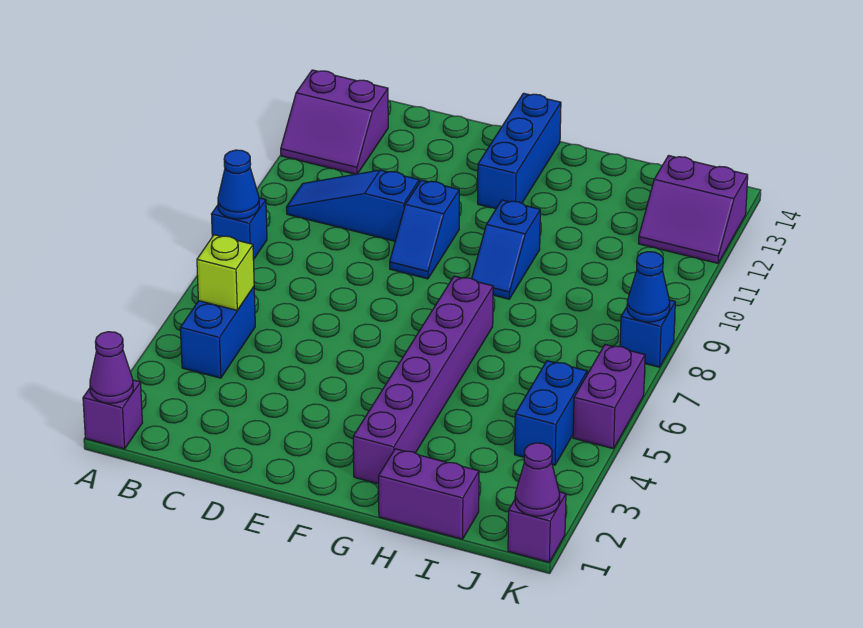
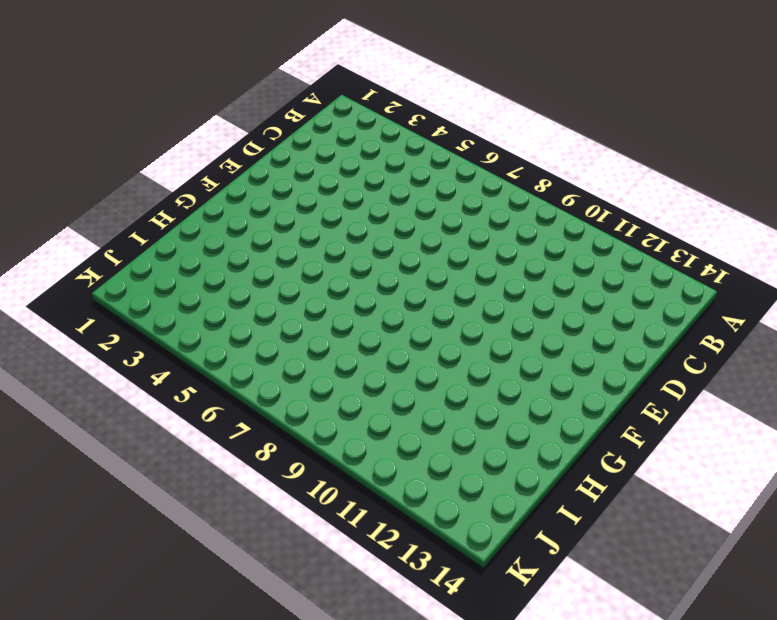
none -> purple 1x1 brick [83,380,143,449]
none -> blue 1x1 brick [211,198,267,260]
none -> purple 2x2 slope [281,70,388,174]

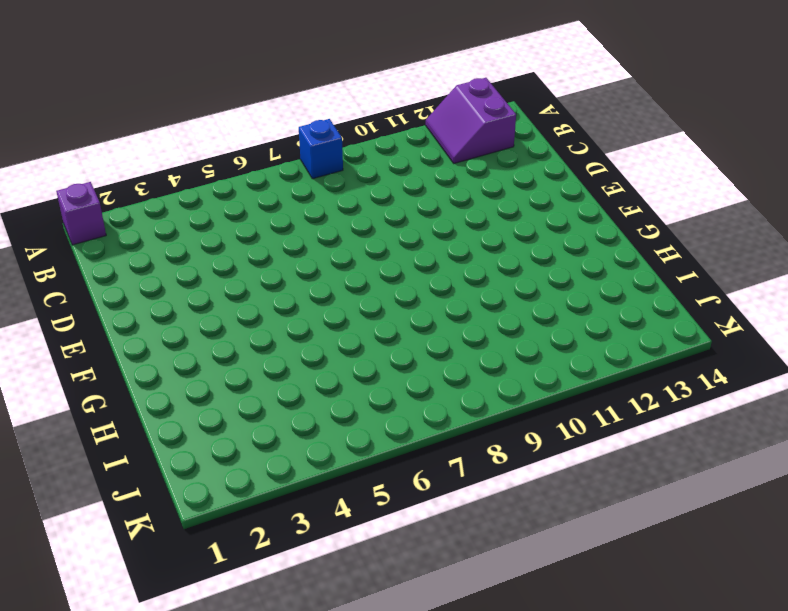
none -> blue 1x2 brick [180,287,255,378]
none -> blue 1x3 slope [287,170,419,241]
none -> blue 1x2 slope [390,180,459,279]

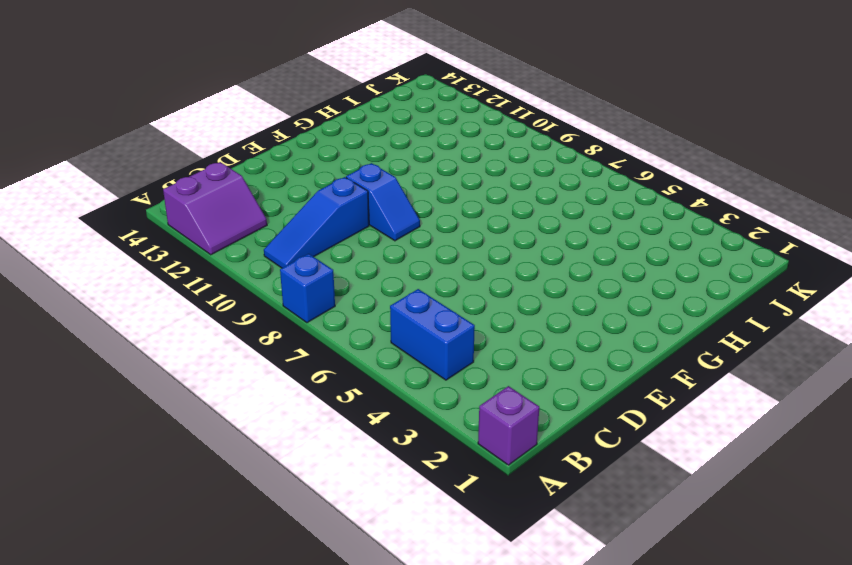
none -> blue 1x3 brick [478,93,561,209]
none -> purple 1x6 brick [353,276,493,484]
none -> blue 1x2 slope [472,200,540,299]

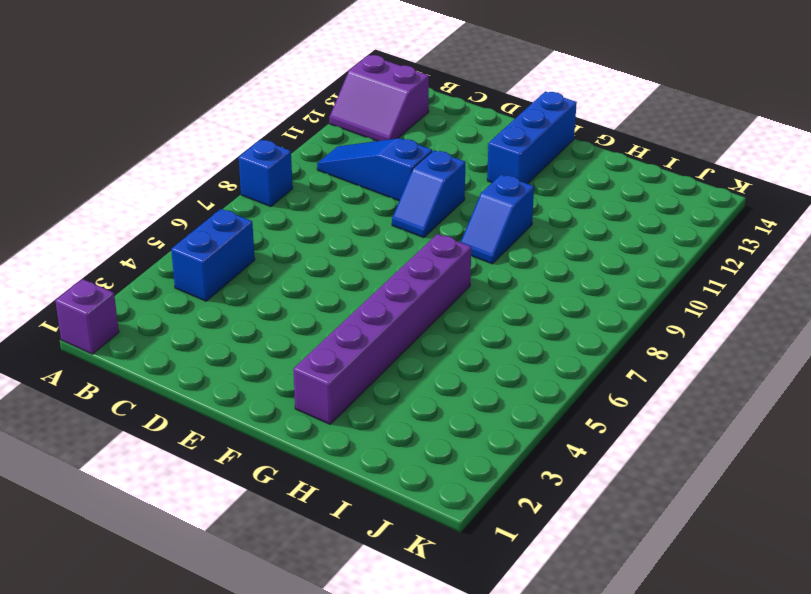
none -> purple 1x2 brick [379,449,479,539]
none -> blue 1x2 brick [515,361,587,465]
none -> purple 2x2 slope [638,156,748,263]

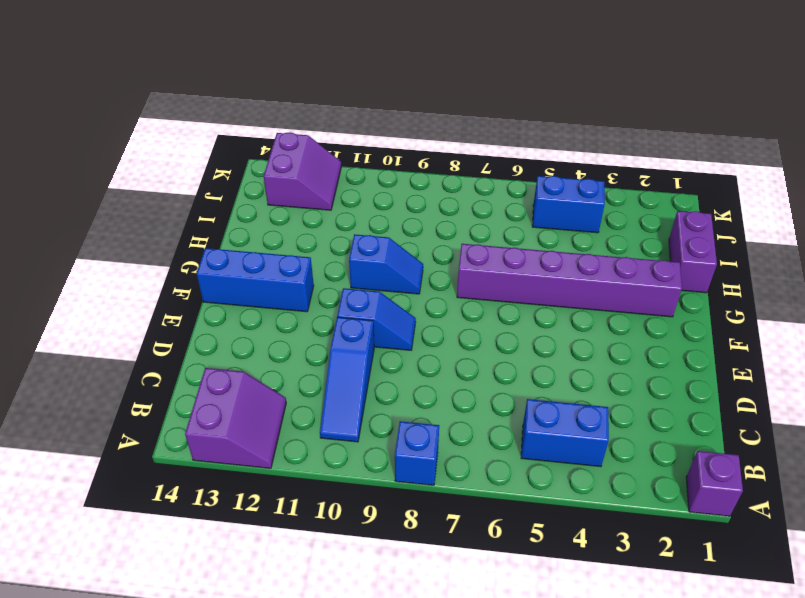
none -> purple 1x1 brick [508,492,566,562]
none -> purple 1x2 brick [573,345,645,449]
none -> blue 1x1 brick [620,300,675,367]

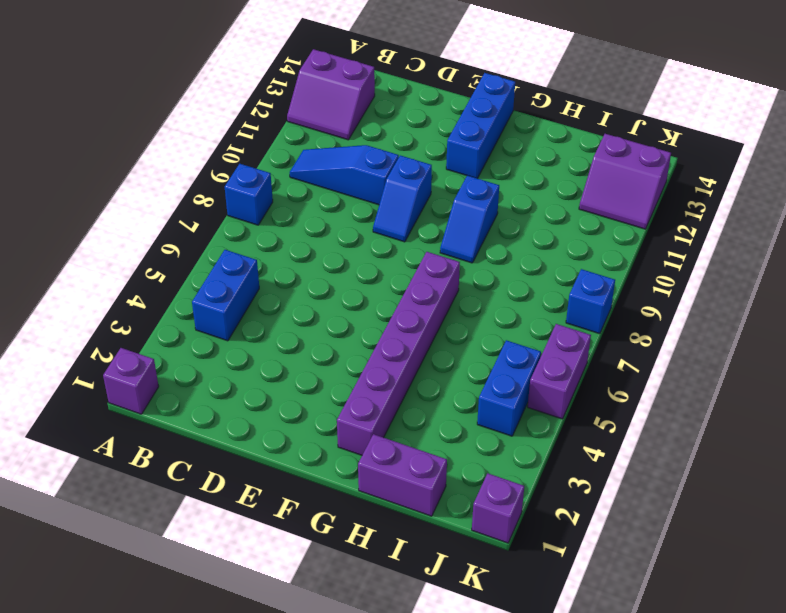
none -> purple 1x1 cone [90,332,133,403]
none -> blue 1x1 cone [218,150,259,219]
none -> lime 1x1 brick [197,235,254,310]

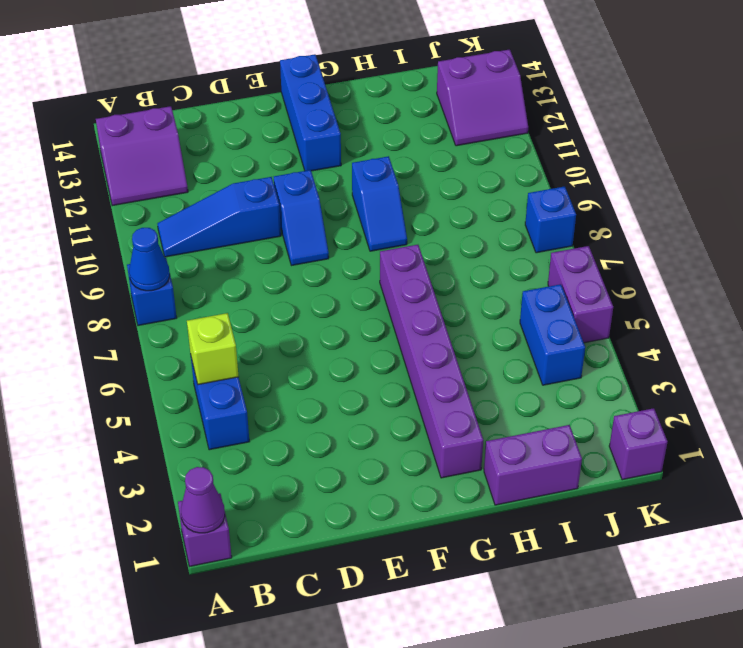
none -> purple 1x1 cone [515,443,560,516]
none -> blue 1x1 cone [627,252,670,322]

